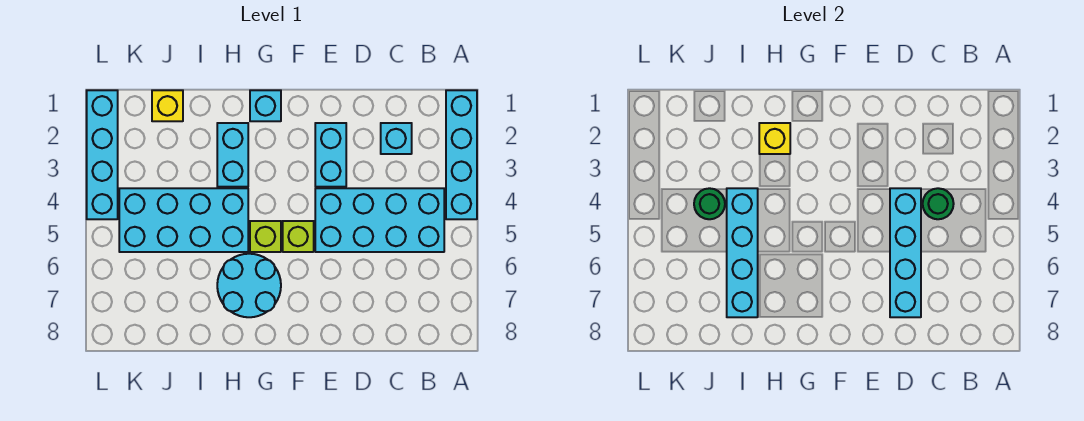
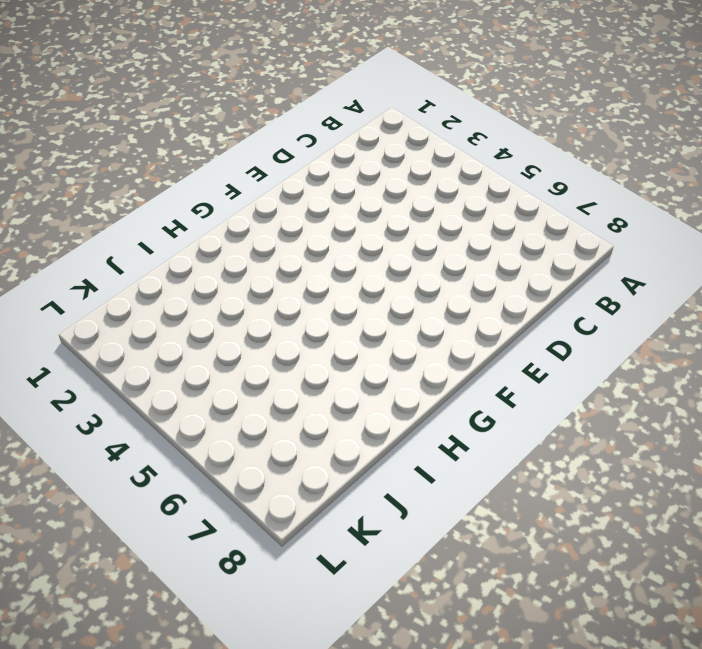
none -> cyan 1x4 brick [446,90,477,219]
none -> cyan 2x4 brick [315,188,444,252]
none -> cyan 1x1 brick [381,123,412,154]

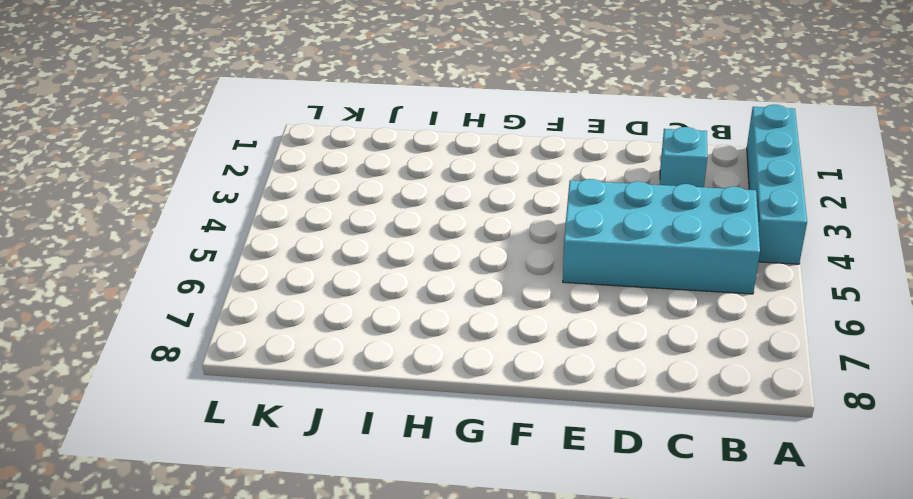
none -> cyan 1x2 brick [315,123,346,187]
none -> lime 1x1 brick [283,221,314,252]
none -> cyan 1x1 brick [250,90,281,121]

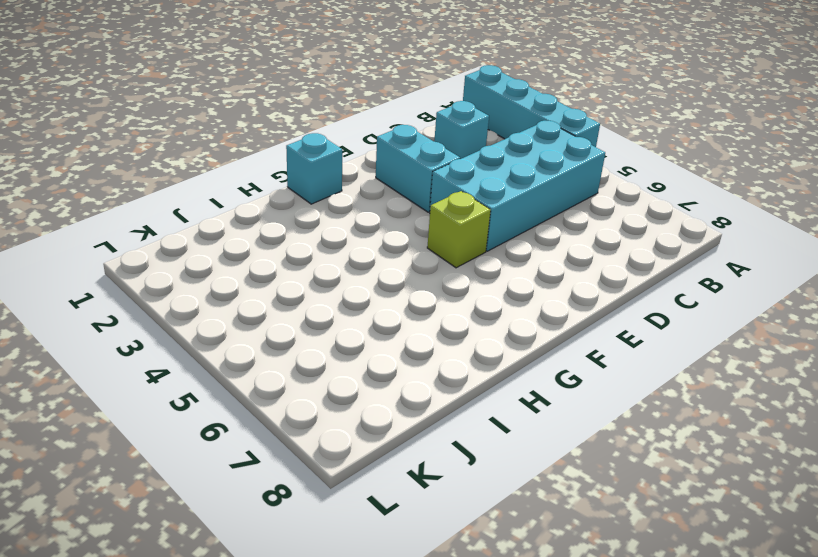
none -> lime 1x1 brick [250,221,281,252]
none -> cyan 2x2 round brick [217,254,281,317]
none -> cyan 1x2 brick [217,123,248,187]

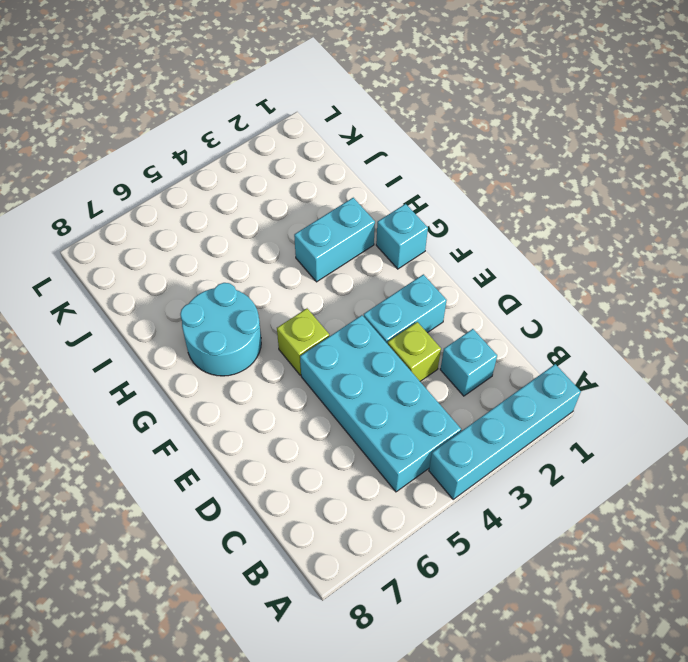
lime 1x1 brick [388,322,441,381] -> lime 1x1 brick moved to [250,221,281,252]
none -> cyan 2x4 brick [119,188,248,252]
none -> yellow 1x1 brick [152,90,183,121]
none -> cyan 1x4 brick [87,90,118,219]

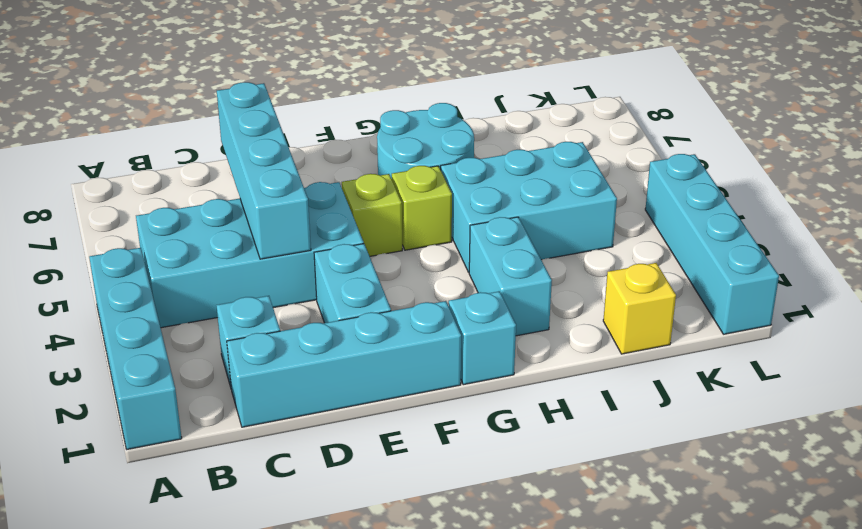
cyan 1x4 brick [227,301,461,427] -> cyan 1x4 brick turned to [727,188,758,317]
cyan 2x3 brick [441,142,617,272] -> cyan 2x4 brick [119,188,248,252]
none -> green 1x1 round brick [923,188,954,219]
none -> yellow 1x1 brick [759,123,790,154]
none -> green 1x1 round brick [694,188,725,219]

